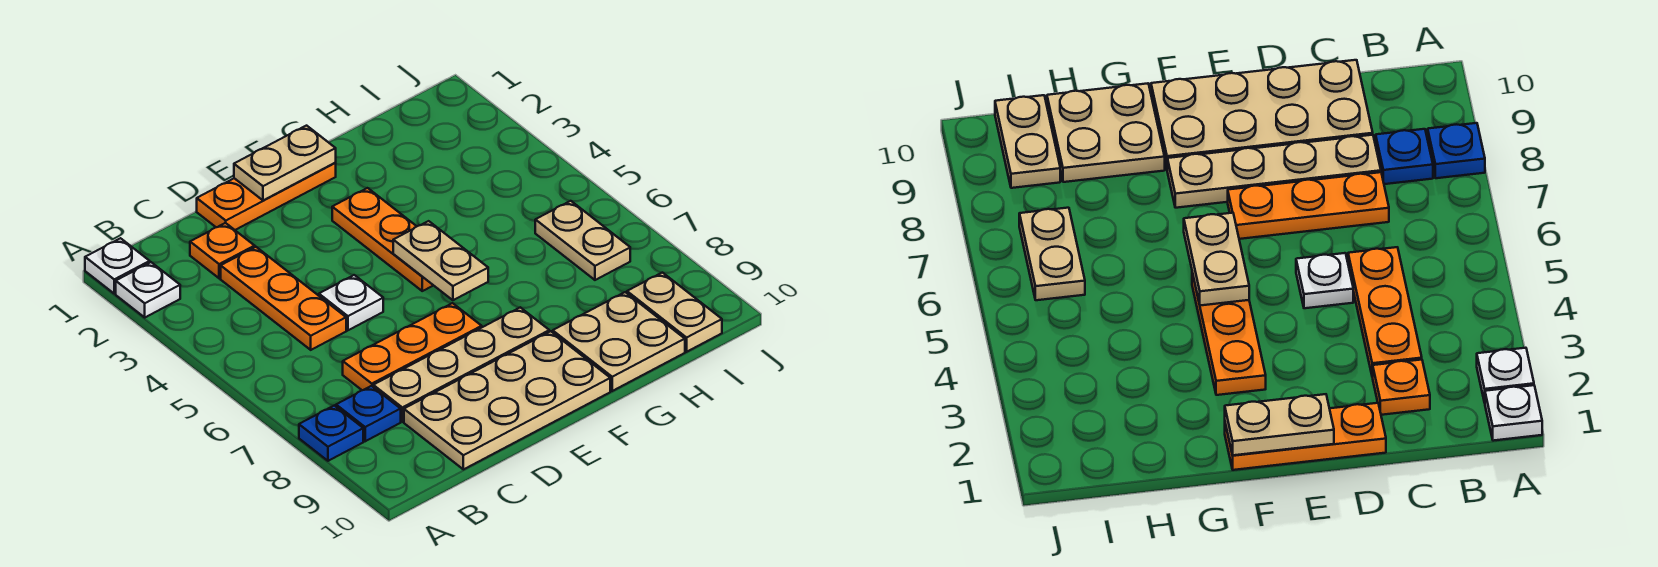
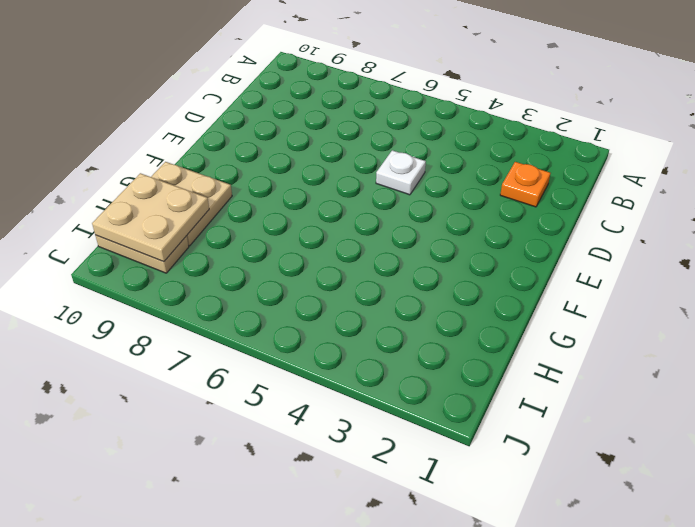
tan 2x2 plate [92,173,209,262] -> none
none -> white 1x1 plate [85,238,150,294]
none -> white 1x1 plate [116,262,180,317]
none -> blue 1x1 plate [299,406,363,461]

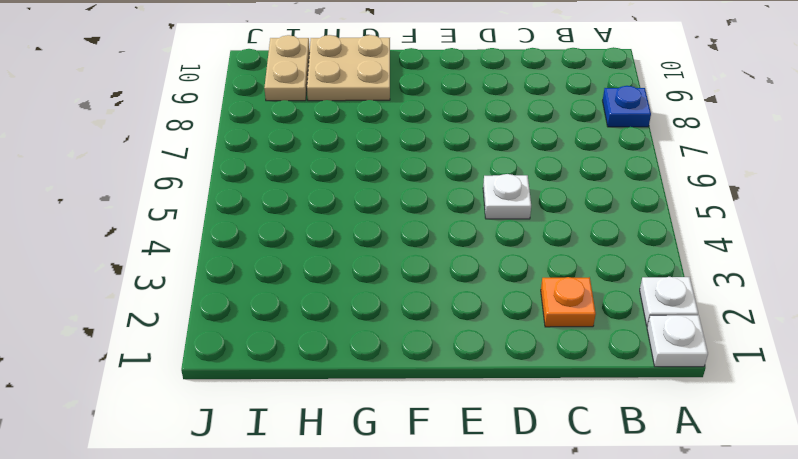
none -> blue 1x1 plate [336,386,401,441]
none -> orange 1x3 plate [221,247,346,350]
none -> orange 1x3 plate [343,303,482,390]

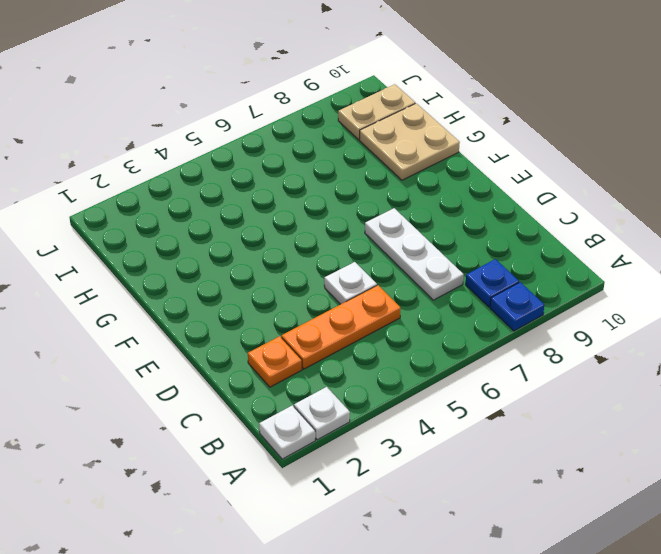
white 1x3 plate [365,208,464,300] -> orange 1x3 plate [343,303,482,390]
none -> tan 1x4 plate [373,307,549,422]
none -> tan 2x4 plate [404,331,610,469]
none -> orange 1x3 plate [197,163,336,230]

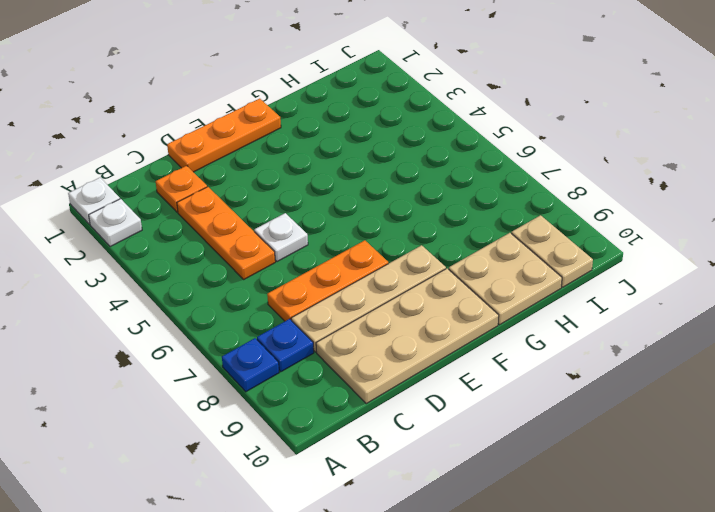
none -> orange 1x3 plate [332,188,434,291]
none -> tan 1x2 plate [535,201,630,280]
none -> tan 1x2 plate [234,126,336,200]

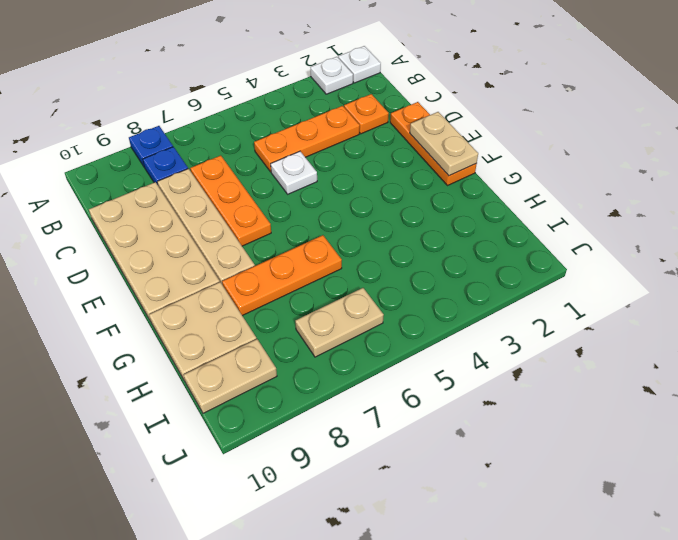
orange 1x3 plate [222,235,342,316] -> orange 1x3 plate moved to [332,188,434,291]
none -> tan 1x2 plate [393,221,488,300]

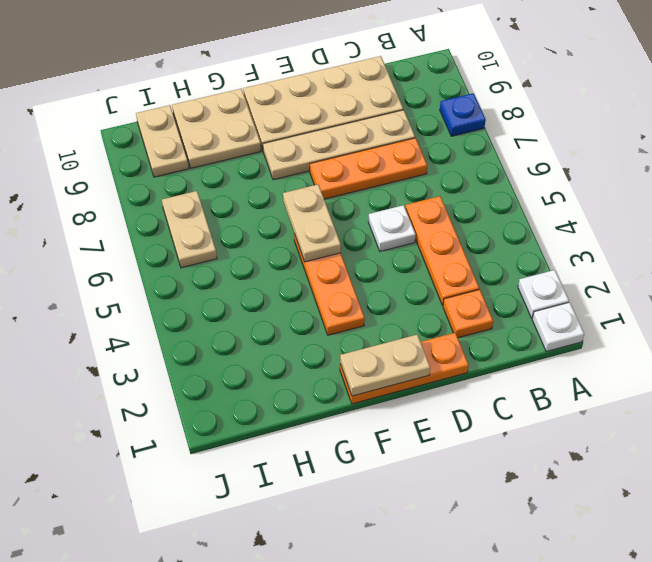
none -> blue 1x1 plate [336,386,401,441]

